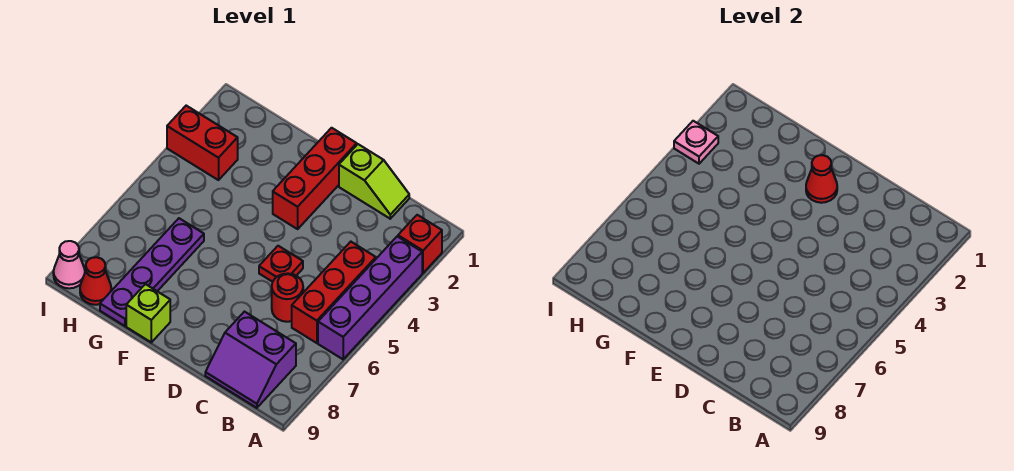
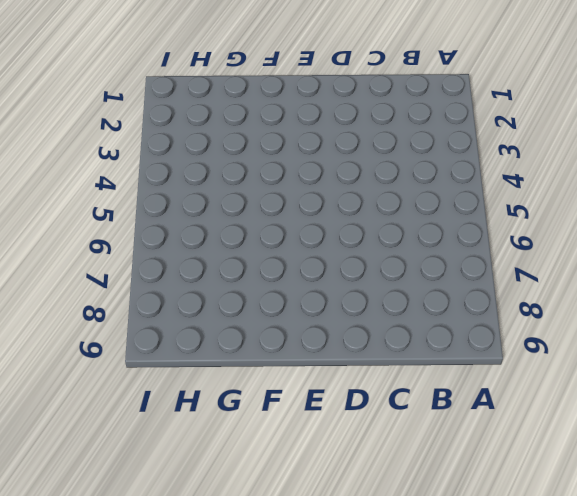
none -> red 1x1 brick [398,215,442,273]
none -> purple 1x4 brick [318,236,422,359]
none -> red 1x3 brick [292,242,376,343]

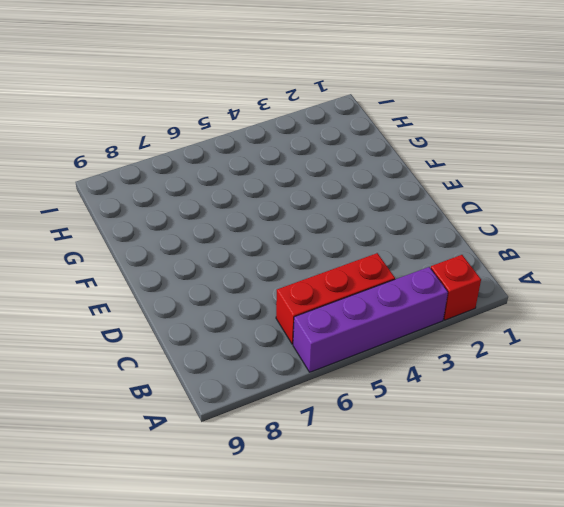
none -> purple 2x2 slope [205,312,296,408]
none -> lime 1x2 slope [339,144,409,219]
none -> red 1x1 round brick [272,273,303,322]

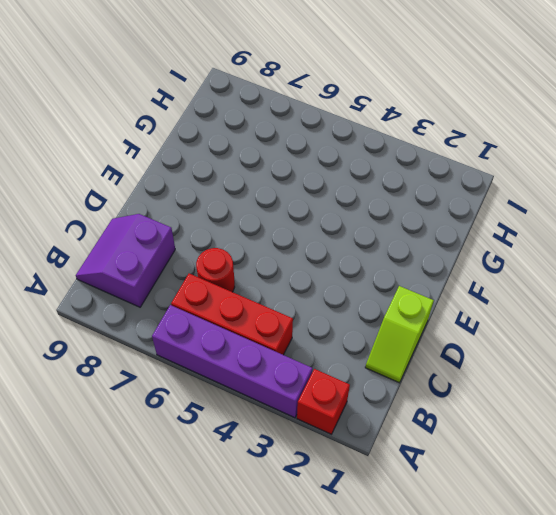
none -> red 1x1 plate [259,246,303,282]
none -> red 1x3 brick [273,128,357,229]
none -> lime 1x1 brick [126,284,170,342]

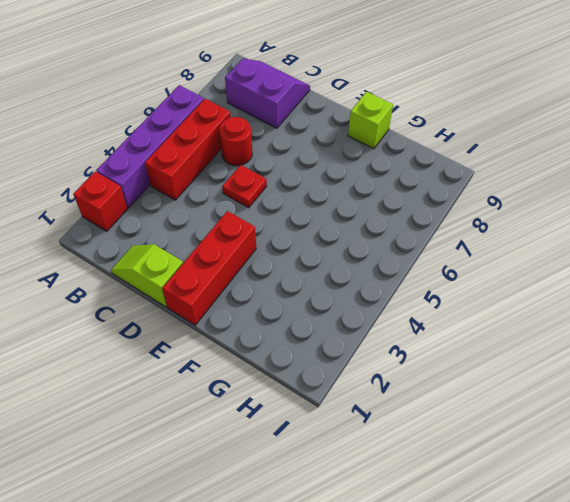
none -> purple 1x4 plate [100,218,204,326]
none -> red 1x2 brick [167,106,238,180]
none -> red 1x1 cone [80,257,111,305]

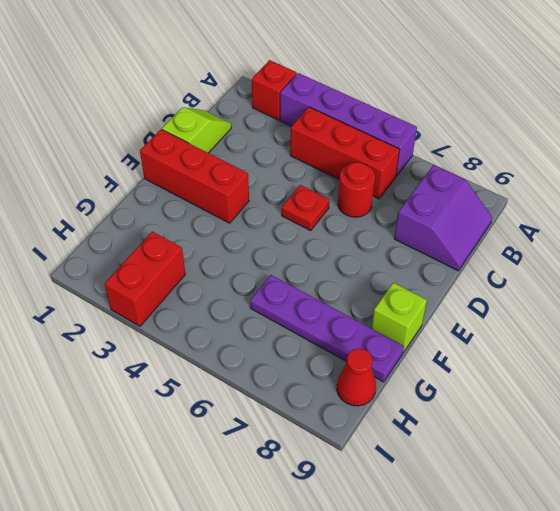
none -> pink 1x1 cone [53,241,85,288]
none -> red 1x1 cone [806,155,837,203]
none -> pink 1x1 plate [674,121,718,164]

